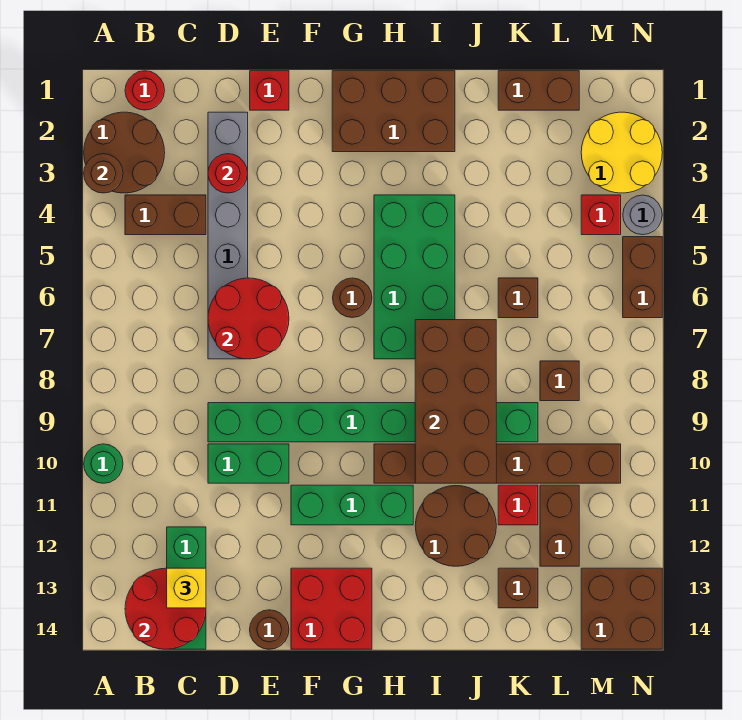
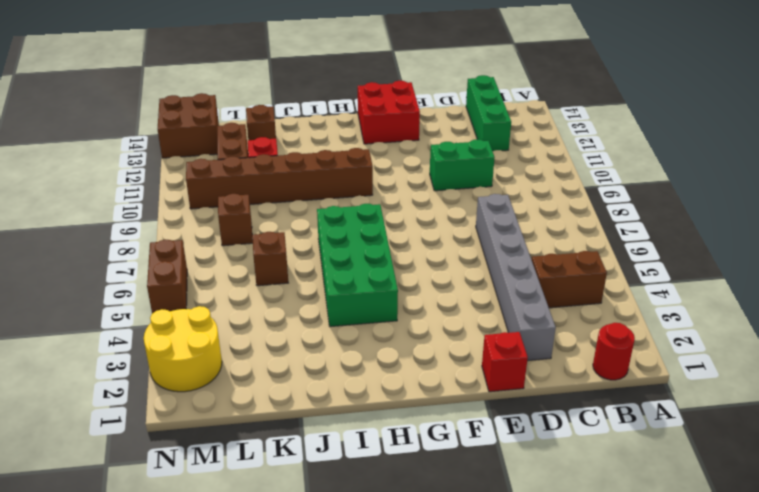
none -> brown 2x2 round brick [84,112,165,193]
none -> green 1x1 round brick [84,444,123,483]
none -> green 1x8 brick [208,403,538,442]
none -> brown 1x1 round brick [250,610,289,649]

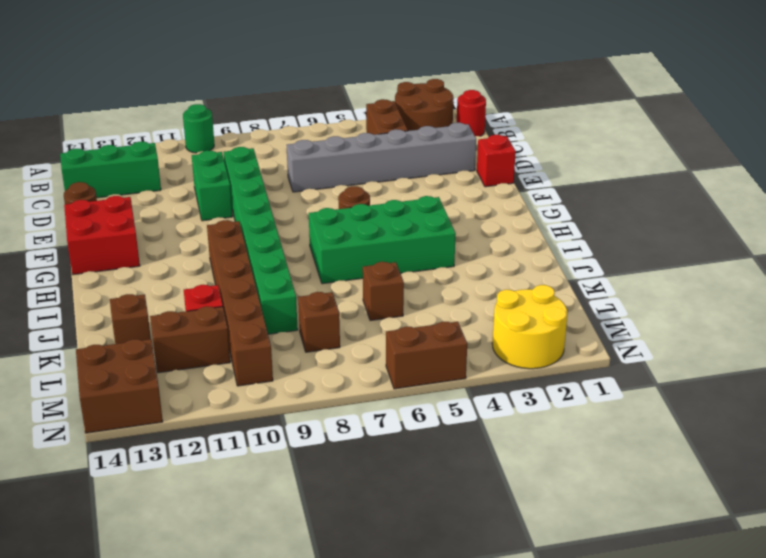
none -> green 1x3 brick [291,485,413,525]
none -> brown 2x3 brick [332,71,455,152]
none -> brown 2x2 round brick [415,486,496,566]
none -> brown 1x2 brick [498,71,579,110]

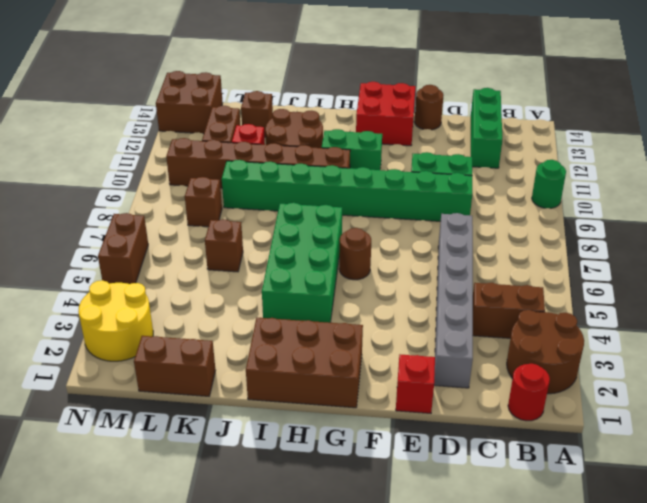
green 1x2 brick [322,129,382,170] -> green 1x3 brick [291,485,413,525]
none -> red 1x1 brick [581,195,621,235]
none -> grey 1x1 round brick [623,195,662,235]
none -> brown 1x1 round brick [84,154,123,193]
none -> red 2x2 round brick [125,568,206,649]

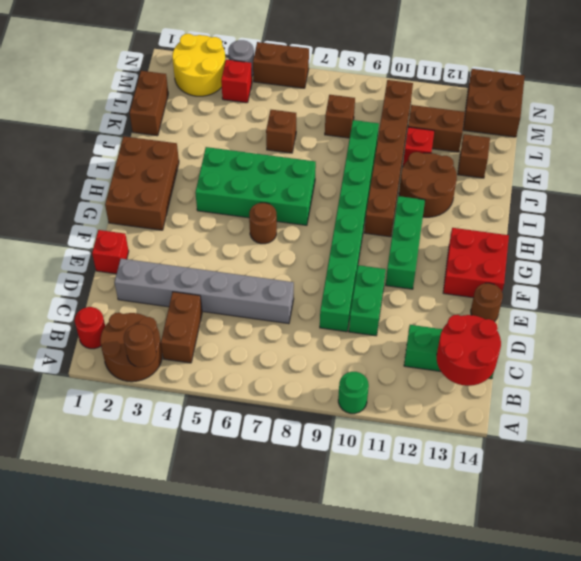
none -> red 1x1 round brick [208,154,248,193]
none -> red 2x2 round brick [208,278,289,359]
none -> brown 2x4 brick [415,320,496,483]
none -> yellow 1x1 brick [167,568,206,608]

